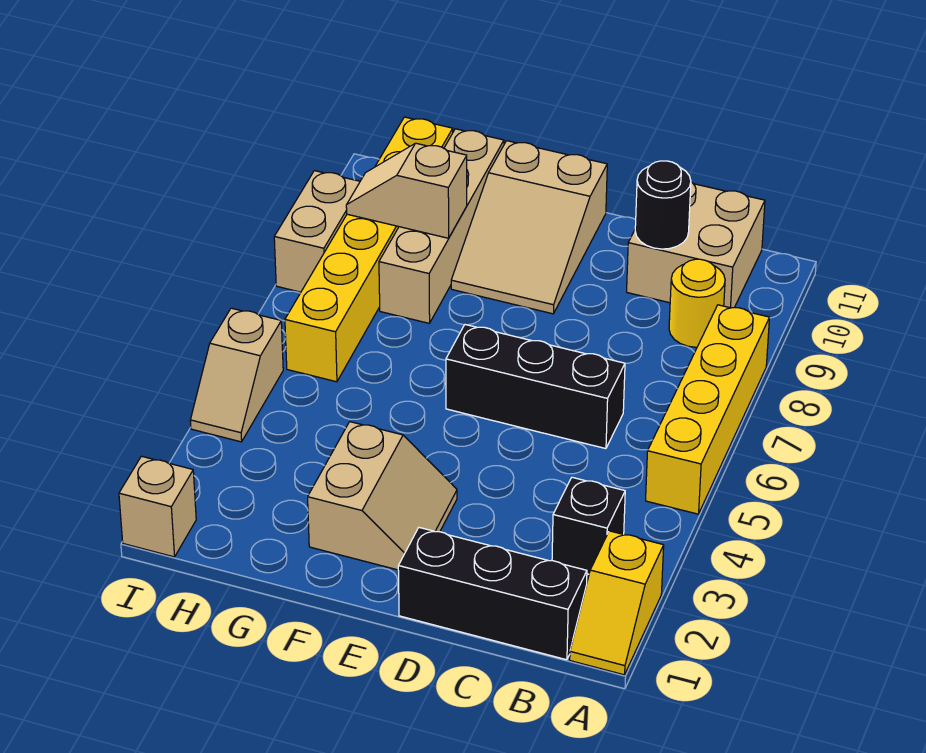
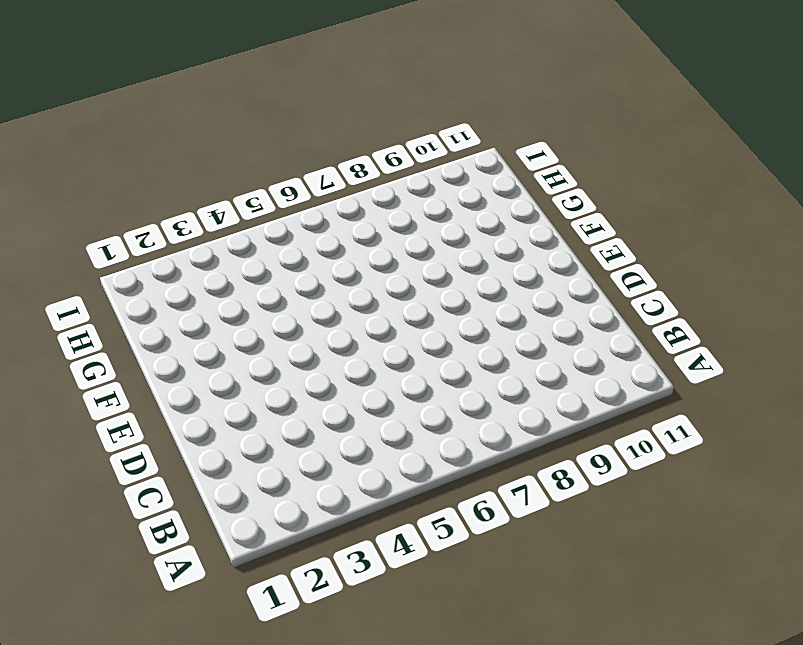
none -> yellow 1x2 slope [570,531,664,675]
none -> yellow 1x4 brick [646,305,770,514]
none -> black 1x3 brick [398,528,587,660]

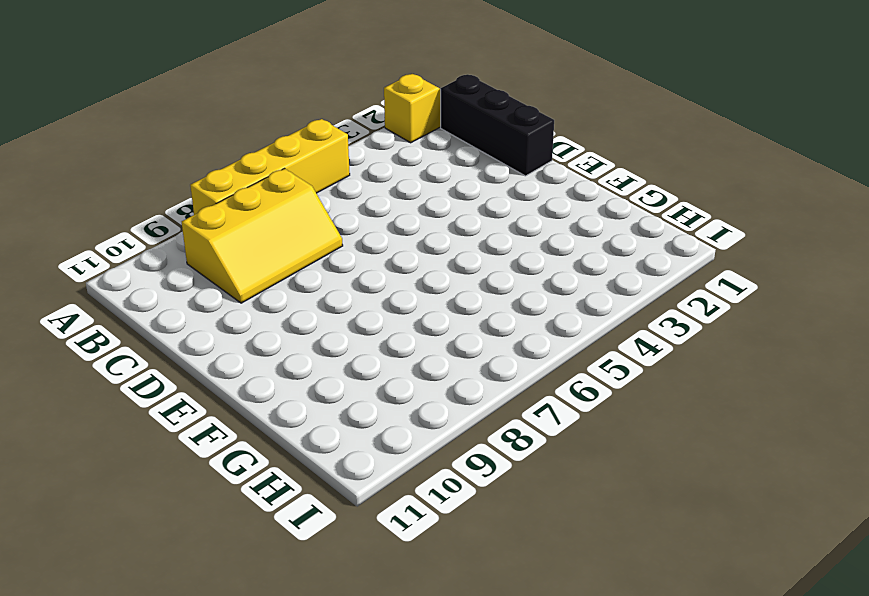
yellow 2x3 slope [182,169,343,303] -> yellow 1x1 round brick [669,259,725,347]
none -> black 1x1 brick [552,477,625,574]
none -> tan 2x2 brick [627,182,765,308]
none -> black 1x3 brick [446,325,625,449]

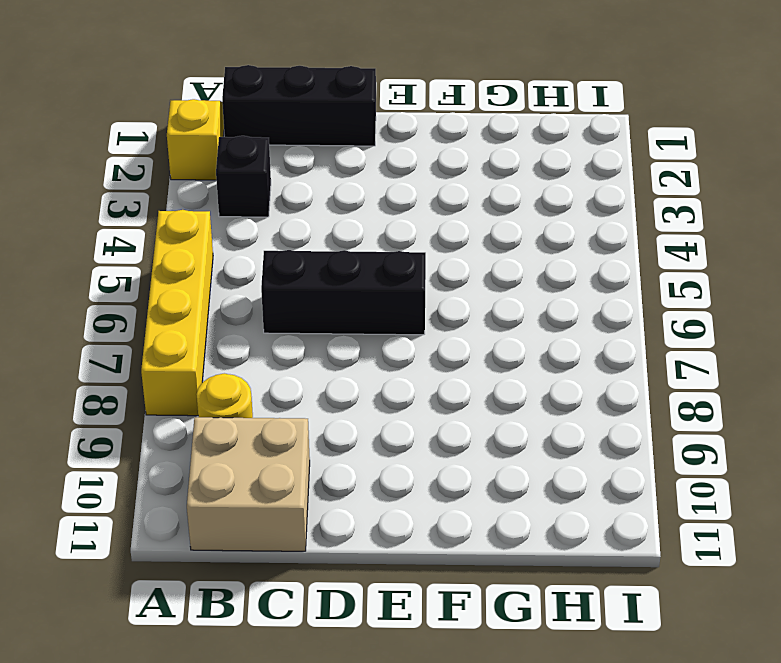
none -> tan 2x2 slope [308,422,457,570]
none -> tan 2x3 slope [451,141,607,314]
none -> tan 1x4 brick [379,129,504,323]

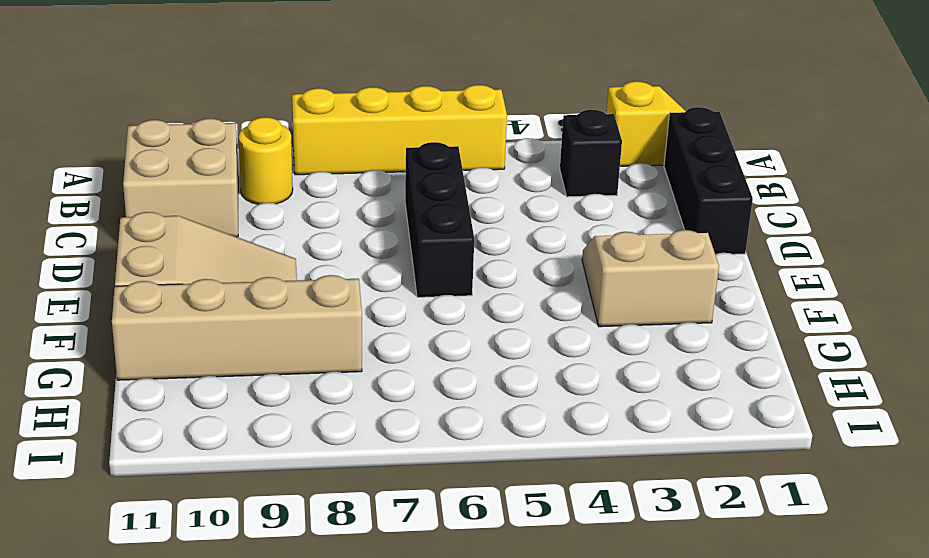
none -> yellow 1x6 brick [285,117,453,382]
none -> tan 1x1 brick [119,456,196,557]
none -> tan 1x2 slope [190,308,283,442]

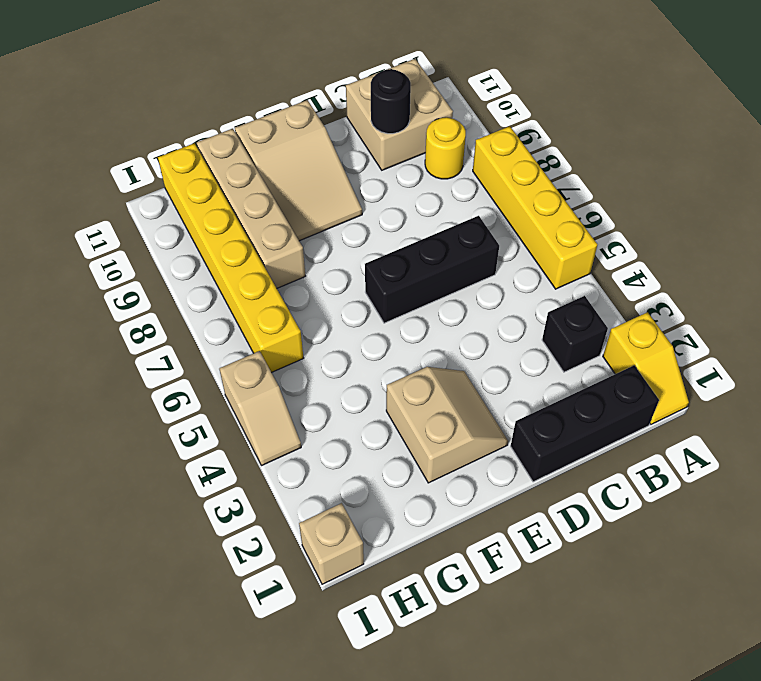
none -> tan 1x2 brick [274,171,360,292]
none -> tan 1x2 slope [346,143,467,238]

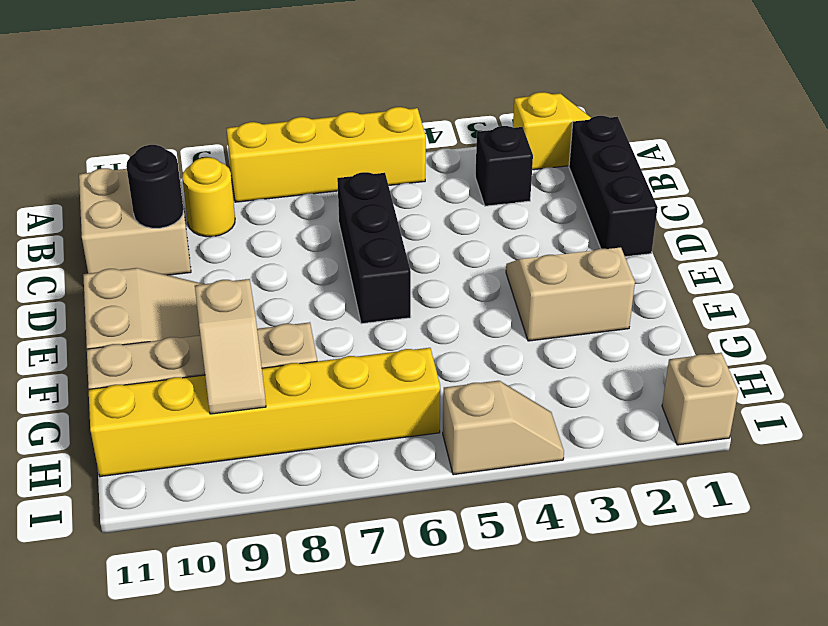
none -> tan 1x2 brick [274,171,360,292]

